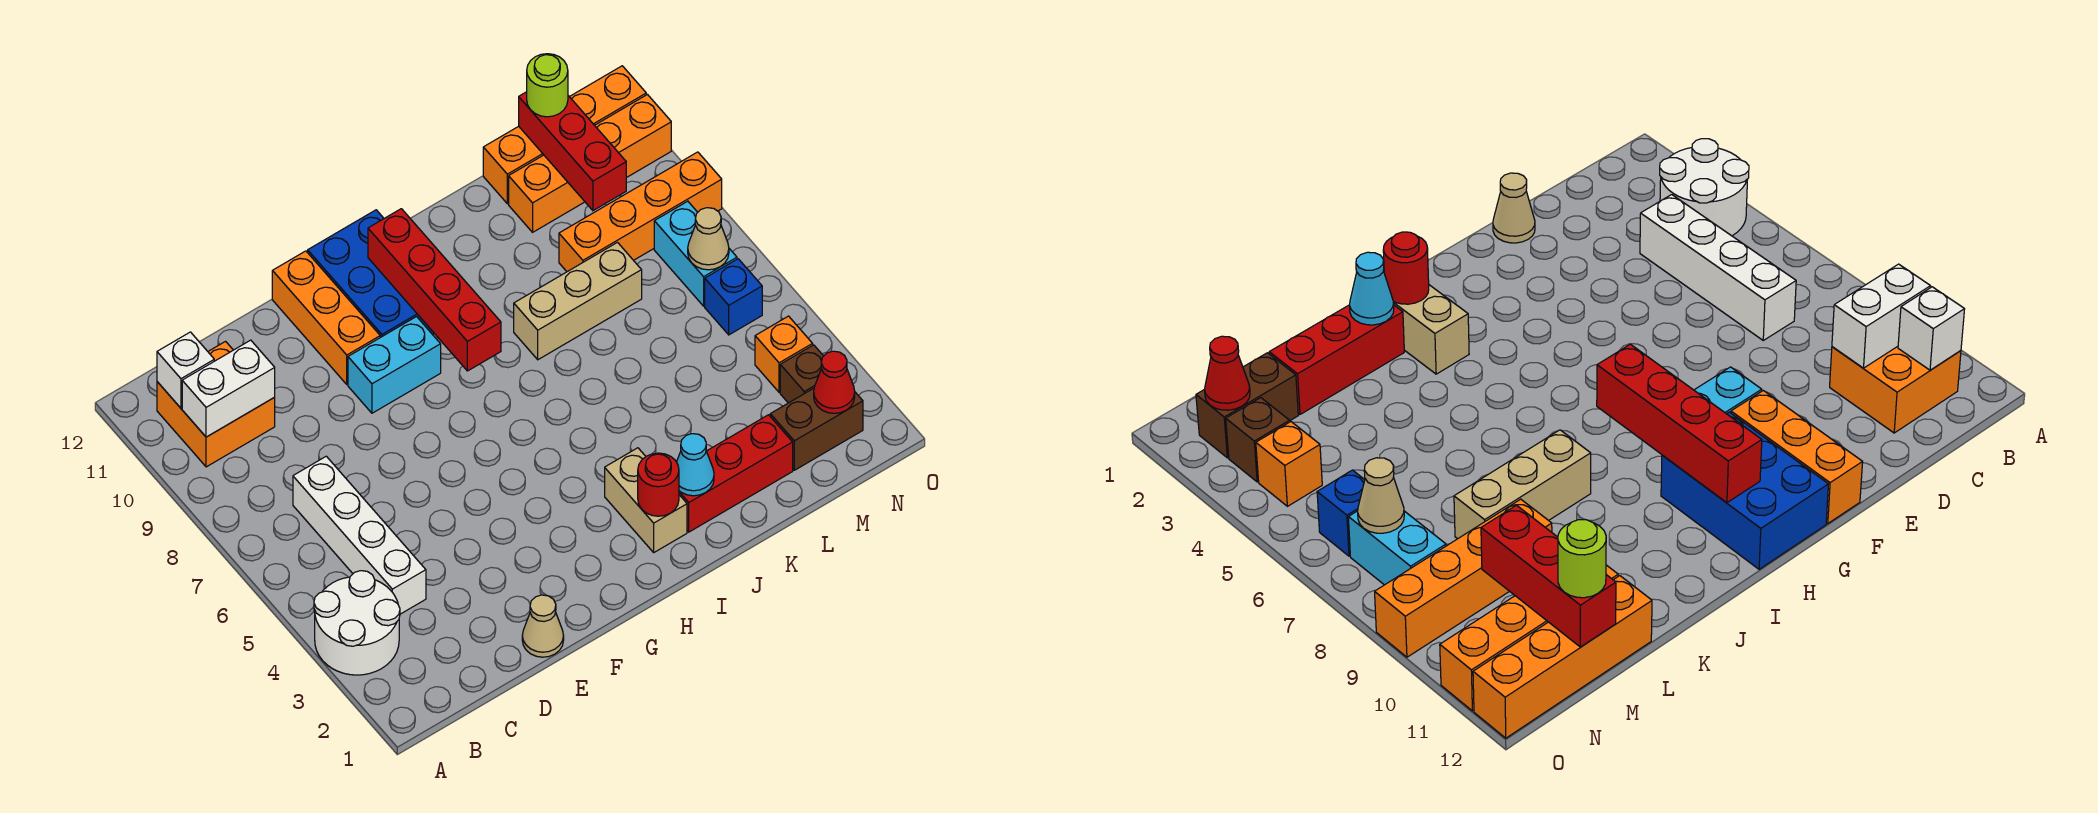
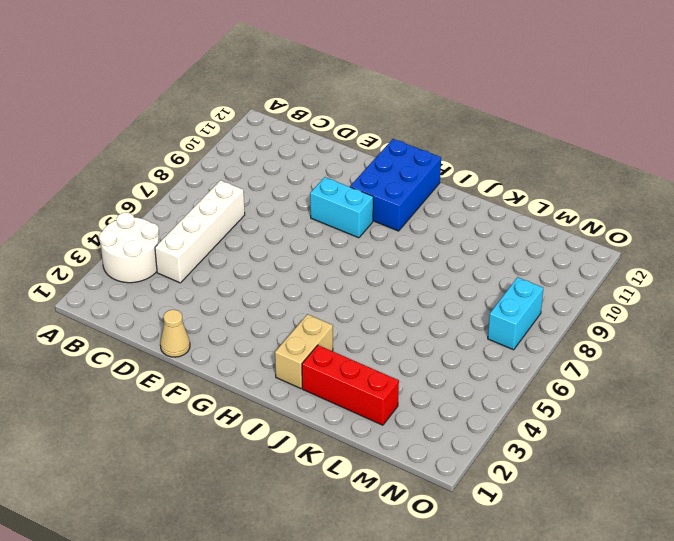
none -> orange 2x2 brick [157,341,275,467]
none -> orange 1x3 brick [272,251,380,384]
none -> tan 1x3 brick [514,243,642,360]

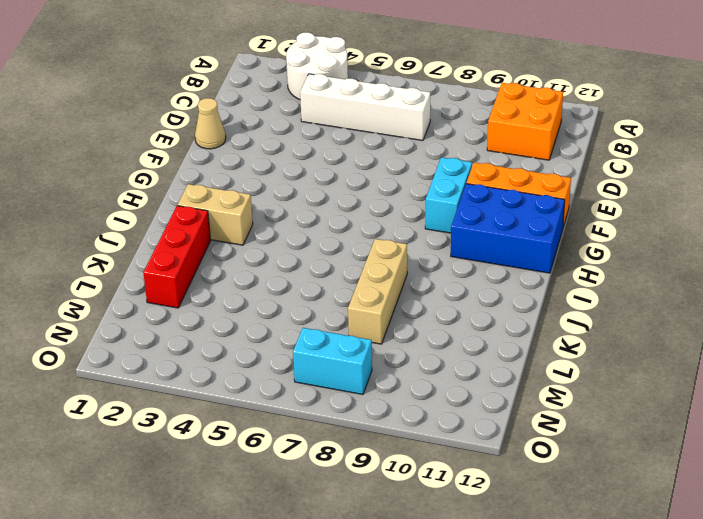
none -> orange 1x4 brick [559,152,722,272]
none -> orange 1x4 brick [509,95,671,232]
none -> orange 1x4 brick [483,66,646,204]

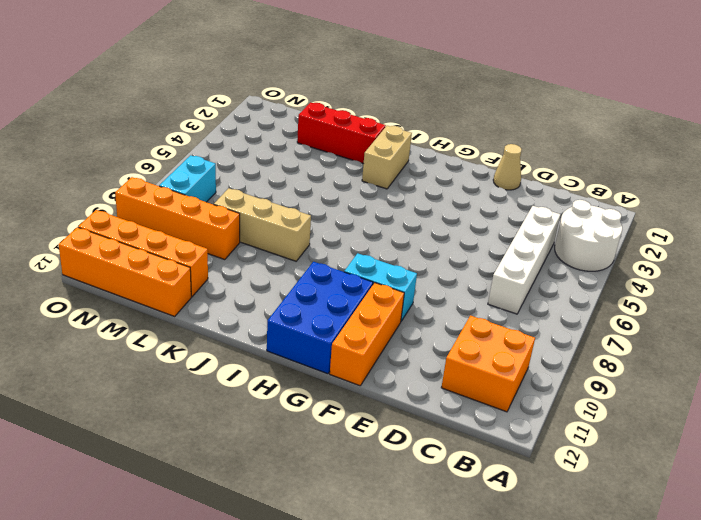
none -> brown 1x2 brick [770,388,863,470]
none -> brown 1x1 brick [780,345,823,403]
none -> orange 1x1 brick [755,316,813,392]

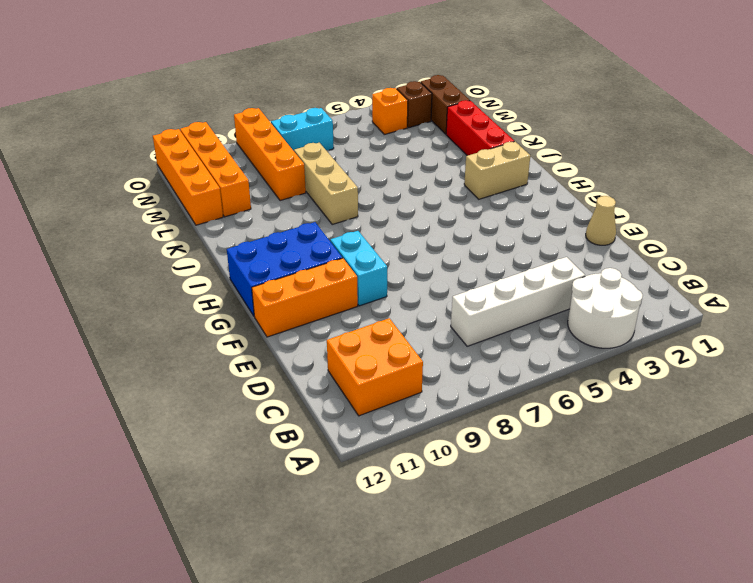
none -> blue 1x1 brick [705,259,762,335]
none -> white 1x2 brick [182,340,275,437]
none -> white 1x1 brick [157,332,214,408]

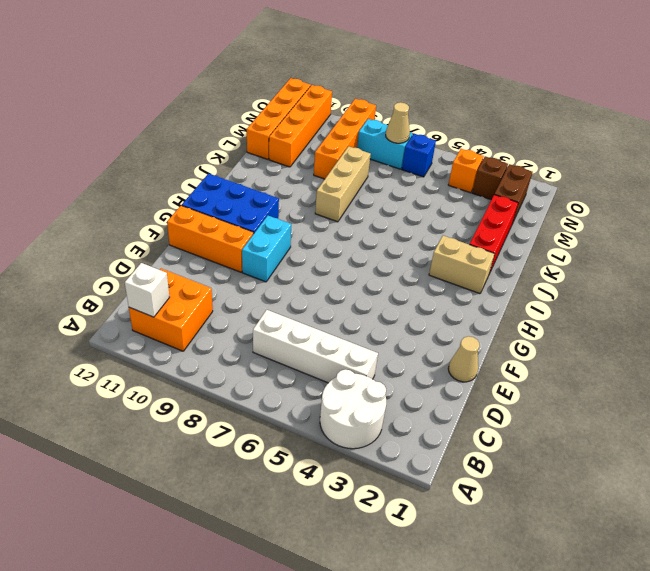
none -> white 1x2 brick [182,340,275,437]
none -> red 1x4 brick [368,209,501,371]
none -> red 1x1 round brick [638,453,679,516]

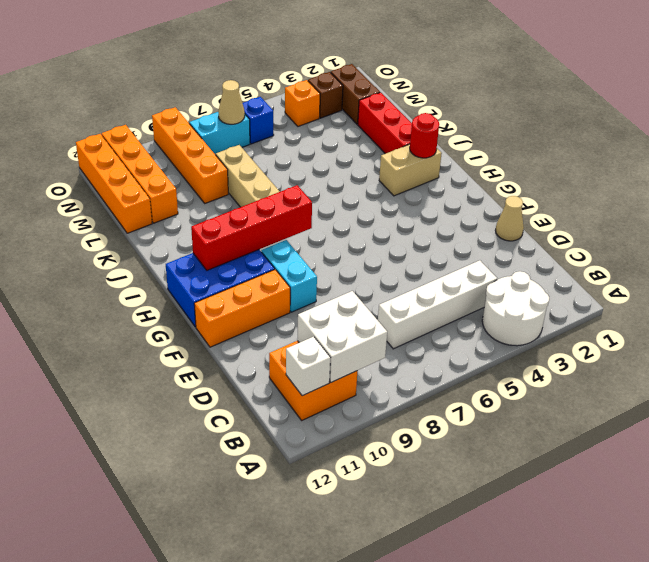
white 2x2 brick [297,291,387,382] -> white 1x2 brick [182,340,275,437]
none -> cyan 1x1 cone [677,434,714,496]
none -> red 1x3 brick [519,92,626,211]
none -> red 1x1 cone [814,351,855,413]

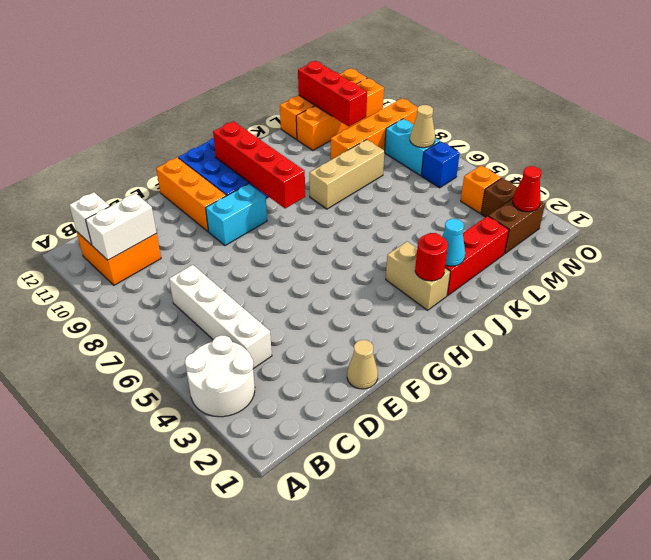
none -> lime 1x1 round brick [527,54,568,117]

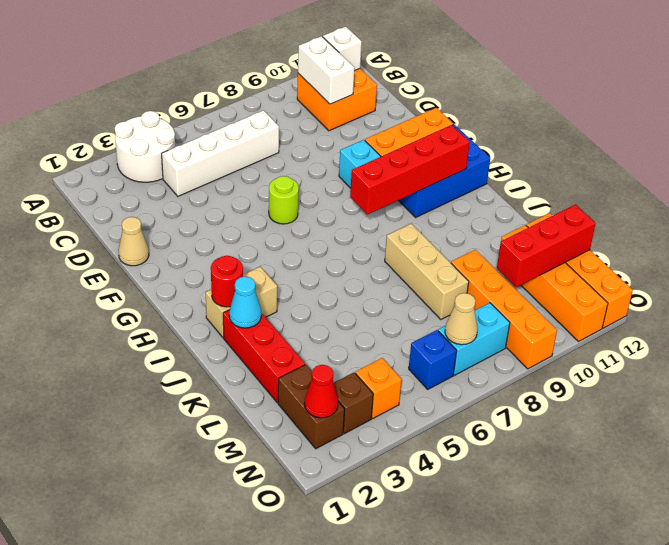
lime 1x1 round brick [269,176,299,224] -> lime 1x1 round brick moved to [527,54,568,117]

